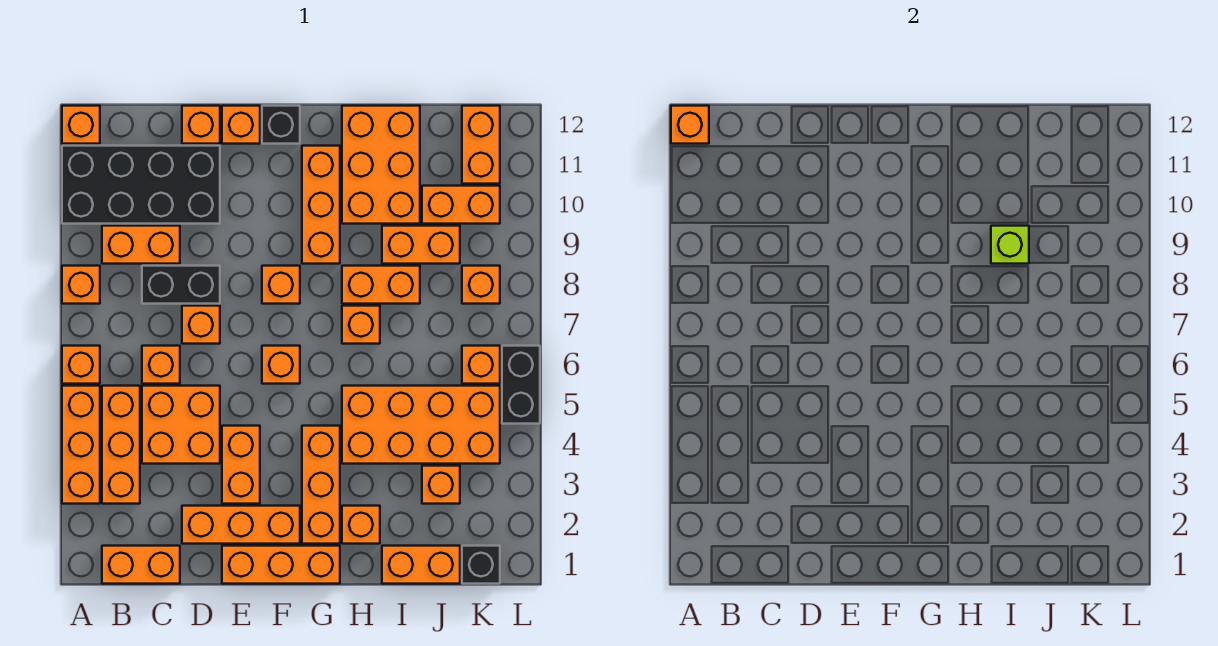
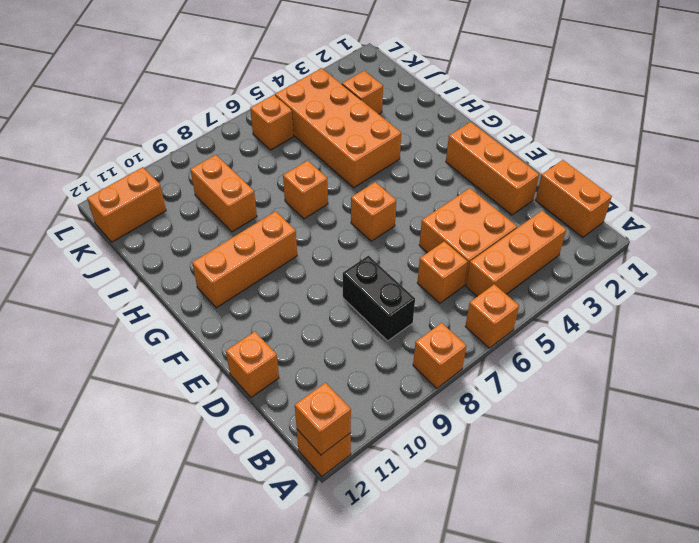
none -> orange 1x3 brick [62,386,100,504]
none -> black 2x4 brick [62,146,220,224]
none -> orange 1x2 brick [102,226,180,264]
none -> orange 1x1 brick [182,306,220,344]

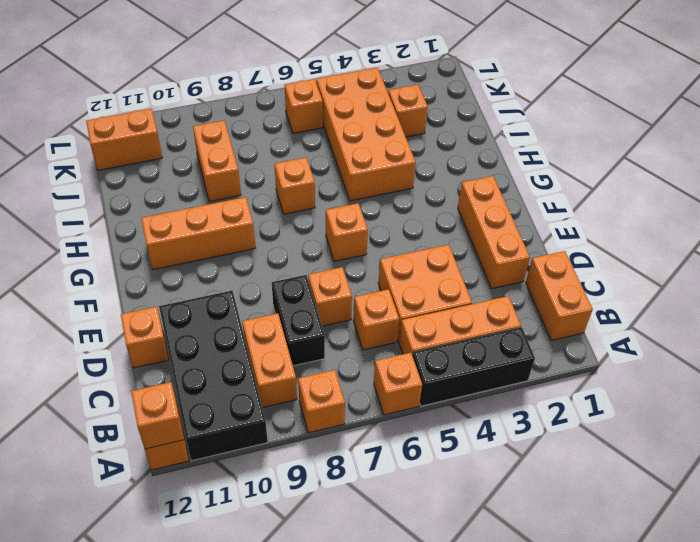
black 1x3 brick [413,327,535,406] -> orange 1x3 brick [62,386,100,504]
none -> orange 1x3 brick [222,546,340,584]
none -> orange 1x2 brick [222,426,260,504]
none -> orange 1x1 brick [222,106,260,144]
none -> orange 1x1 brick [262,266,300,304]

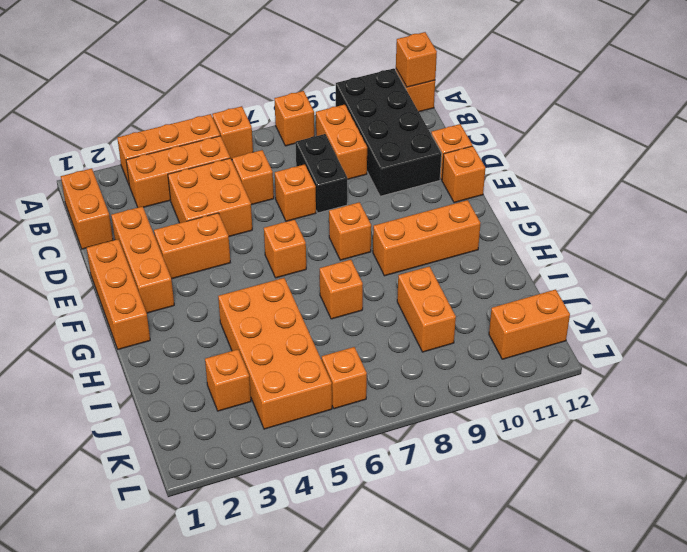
none -> black 1x1 brick [262,106,300,144]
none -> orange 1x3 brick [302,426,340,544]
none -> orange 1x1 brick [342,506,380,544]
none -> orange 1x2 brick [342,266,420,304]

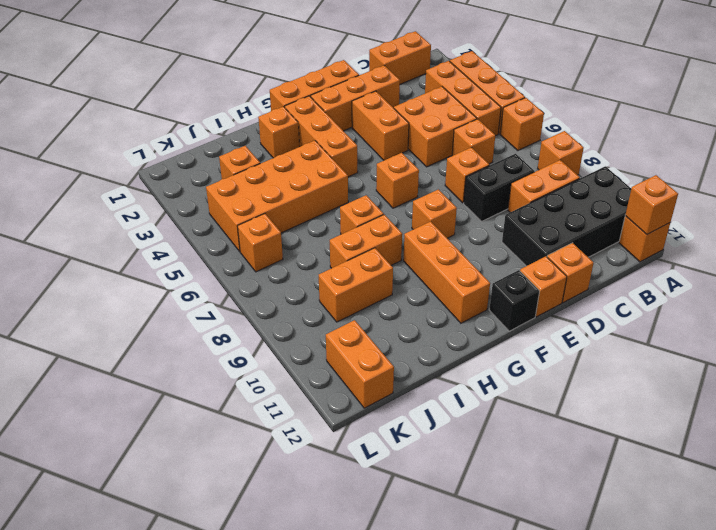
none -> orange 2x3 brick [342,106,420,224]
none -> orange 1x2 brick [382,546,460,584]
none -> orange 1x2 brick [422,186,500,224]
none -> black 1x1 brick [462,546,500,584]

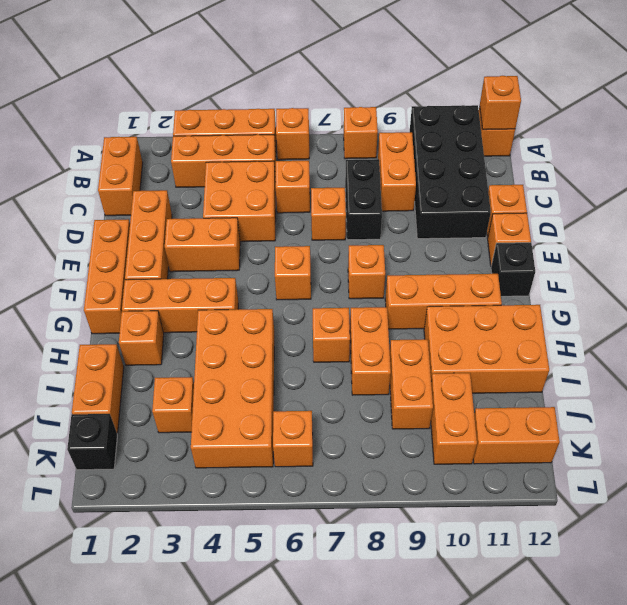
none -> orange 1x1 brick [462,266,500,304]
none -> black 1x2 brick [502,346,540,424]
none -> lime 1x1 brick [991,226,1029,264]

